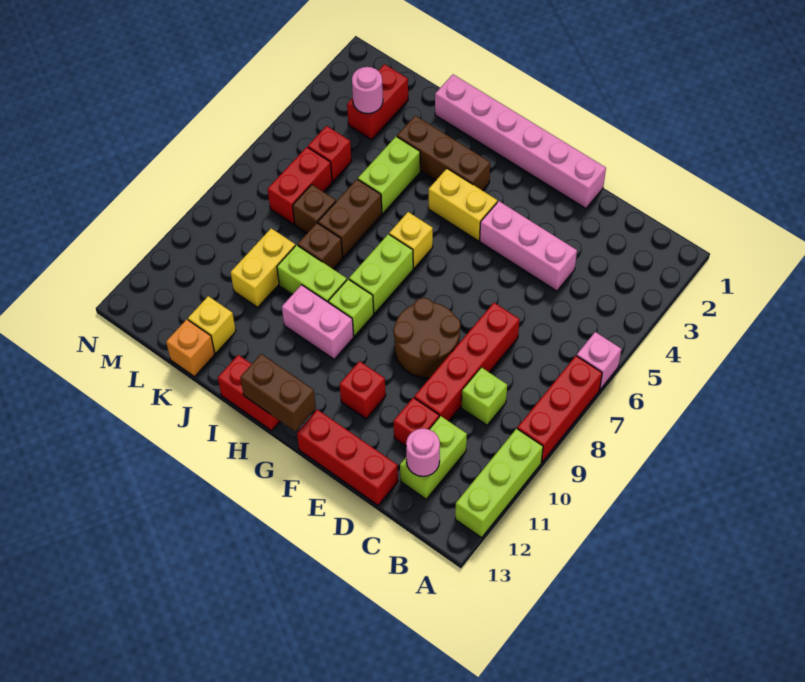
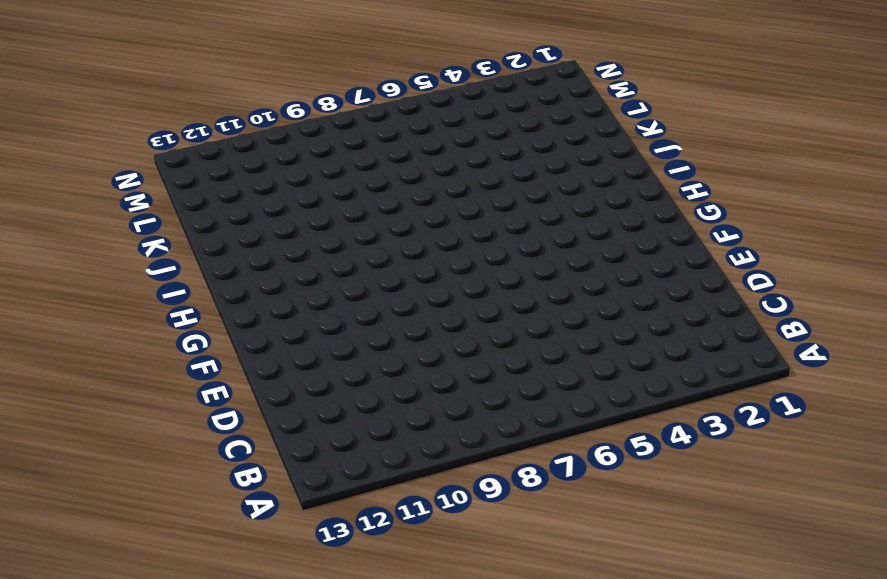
none -> pink 1x1 brick [576,332,621,389]
none -> red 1x3 brick [517,356,602,462]
none -> lime 1x3 brick [455,428,543,538]
none -> lime 1x1 brick [461,367,507,425]

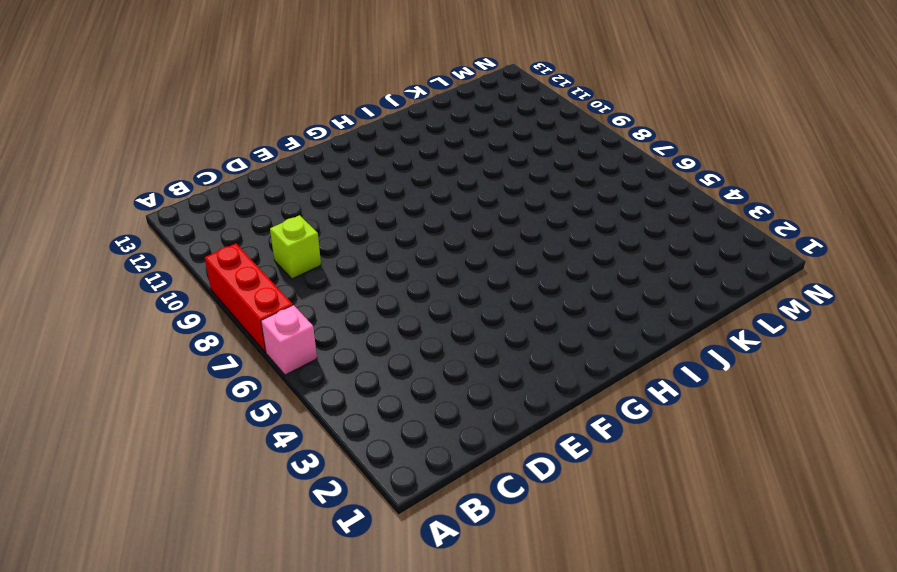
none -> lime 1x3 brick [455,428,543,538]
none -> lime 1x2 brick [400,416,467,499]
none -> pink 1x3 brick [480,201,577,291]
none -> red 1x4 brick [414,303,520,421]

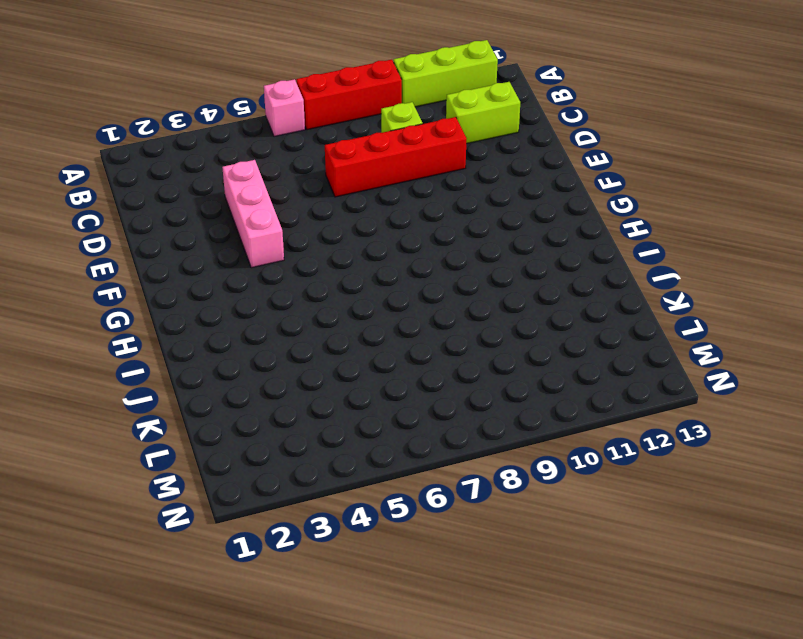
none -> red 1x1 brick [393,397,439,446]
none -> red 1x3 brick [297,409,398,505]
none -> pink 1x6 brick [435,75,606,208]
none -> brown 2x2 round brick [393,298,461,378]

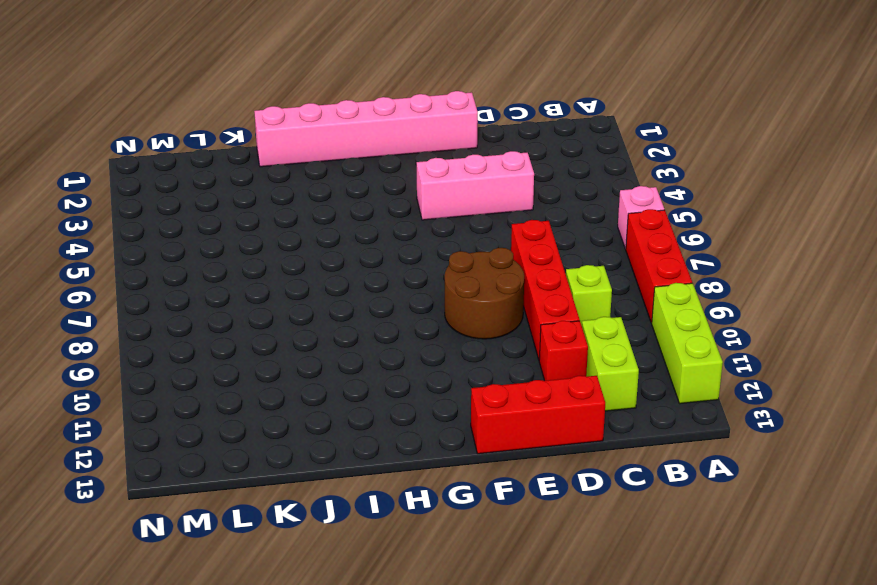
none -> red 1x1 brick [340,361,386,419]
none -> yellow 1x2 brick [428,169,497,241]
none -> brown 1x3 brick [397,116,490,191]
none -> yellow 1x1 brick [389,212,433,268]

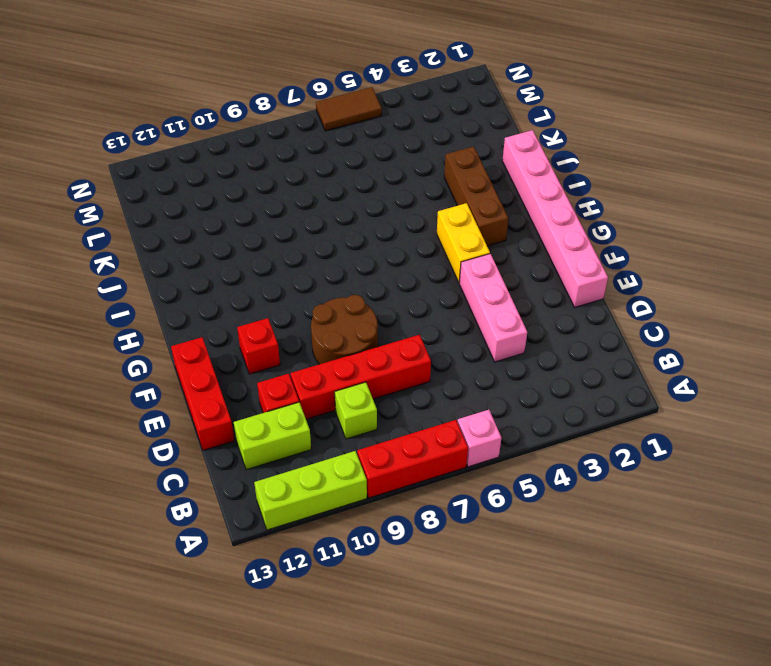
brown 1x2 tile [316,87,382,131] -> none
none -> yellow 1x1 brick [389,212,433,268]
none -> lime 1x2 brick [349,234,413,313]
none -> lime 1x1 brick [328,279,374,336]
none -> pink 1x2 brick [282,285,354,359]

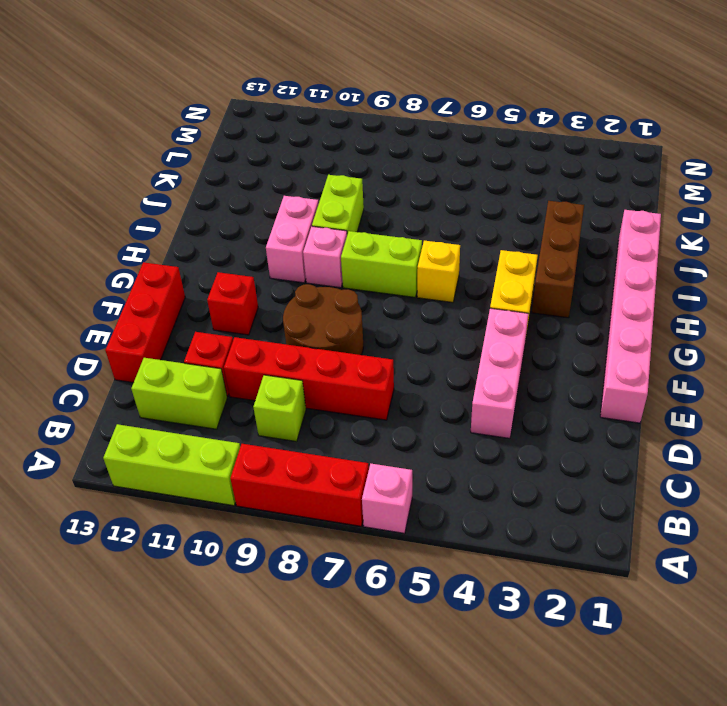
pink 1x1 brick [303,227,347,288] -> lime 1x1 brick [328,279,374,336]
none -> red 1x2 brick [218,355,280,431]
none -> lime 1x2 brick [358,137,420,213]
none -> brown 1x2 brick [318,179,382,257]
none -> brown 1x1 brick [298,223,343,269]

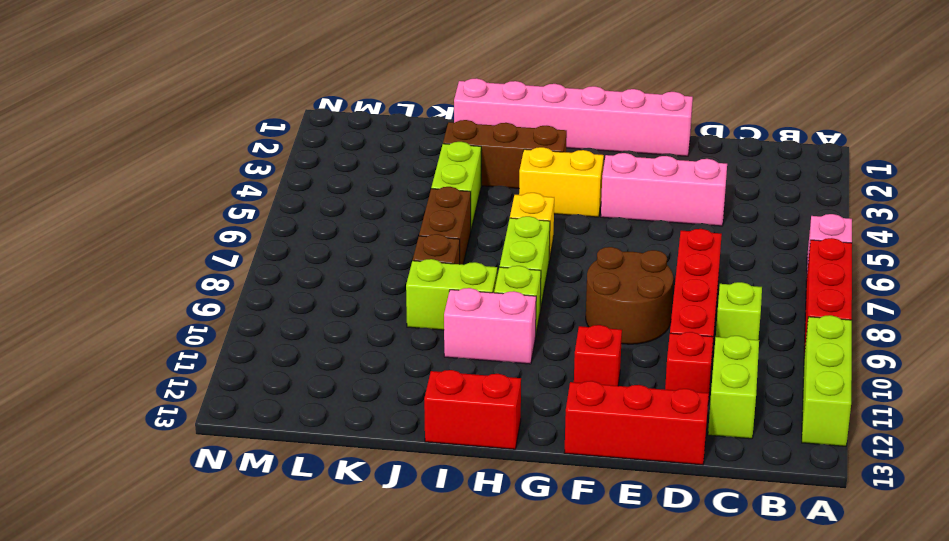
none -> brown 1x1 brick [293,185,336,233]
none -> yellow 1x2 brick [231,228,295,307]
none -> yellow 1x1 brick [188,296,236,353]
none -> orange 1x1 brick [166,319,215,377]

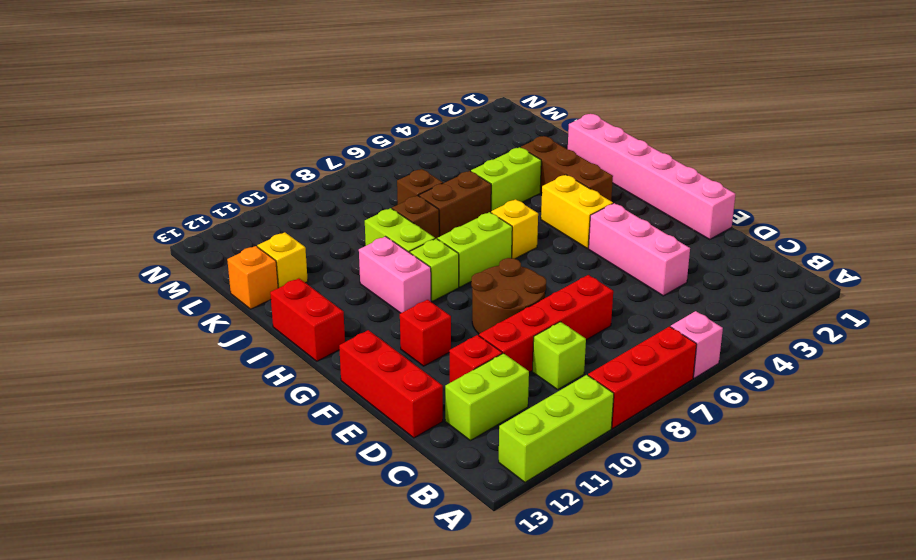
none -> yellow 1x2 brick [231,228,295,307]
none -> red 1x2 brick [347,64,408,140]
none -> red 1x1 brick [308,126,351,181]
none -> red 1x2 brick [268,147,332,224]

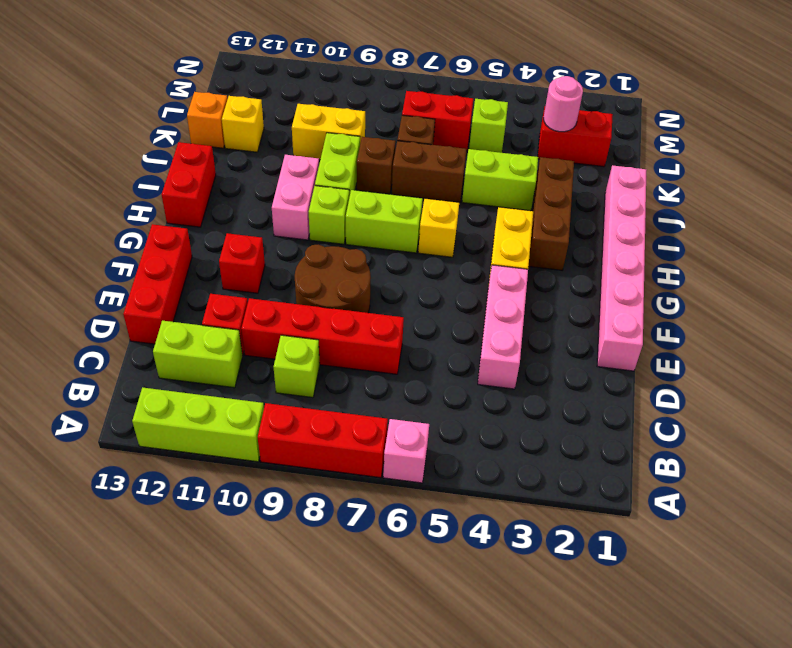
lime 1x1 brick [469,99,508,153] -> red 1x1 brick [308,126,351,181]
none -> pink 1x1 round brick [406,428,440,476]
none -> brown 1x2 brick [240,354,316,431]

